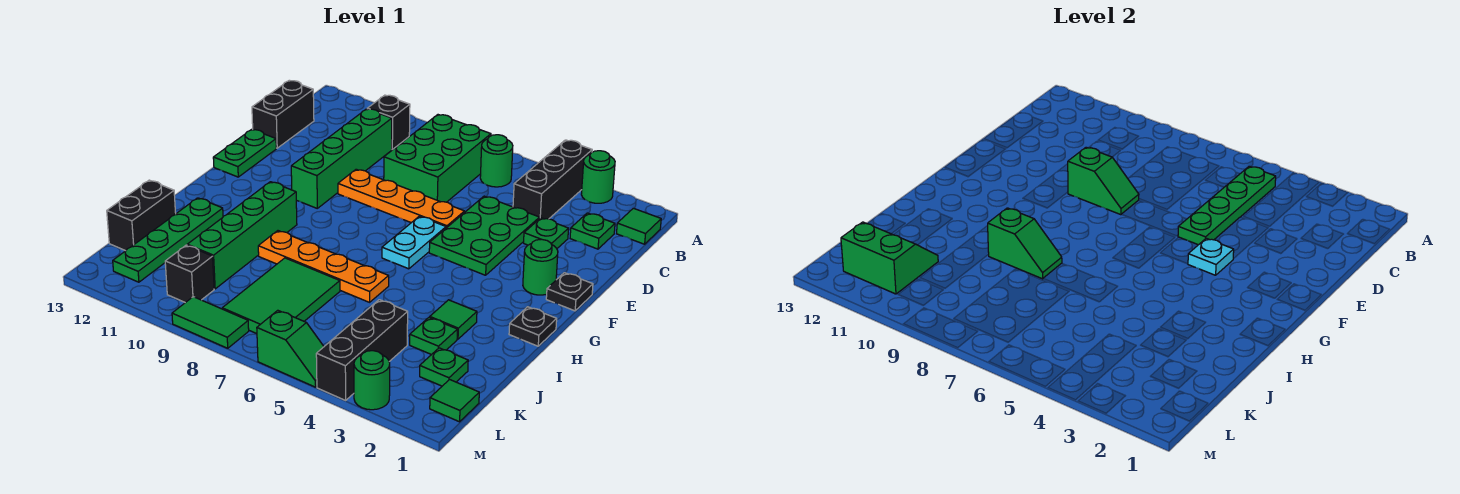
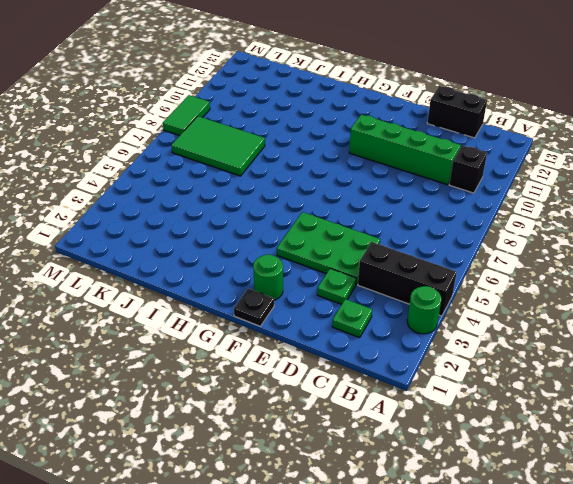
none -> green 1x1 tile [617,208,661,244]
none -> green 1x1 round brick [480,135,513,187]
none -> green 2x3 brick [384,115,491,202]
none -> orange 1x4 plate [338,169,465,228]

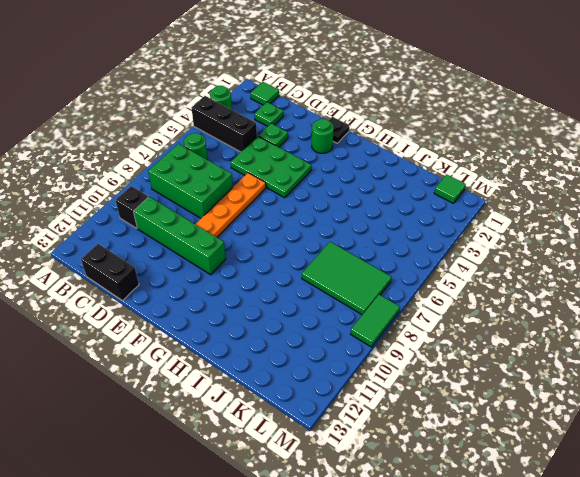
none -> green 1x2 plate [213,129,276,177]
none -> cyan 1x2 plate [382,216,446,269]
none -> black 1x1 plate [509,307,557,346]
none -> green 1x4 brick [187,182,297,289]

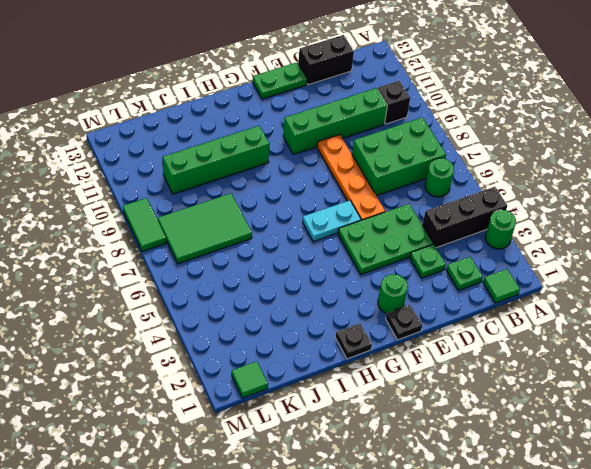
none -> green 1x1 tile [430,300,477,339]
none -> orange 1x4 plate [258,231,389,302]
none -> green 1x4 plate [113,198,223,282]
none -> green 1x1 plate [410,317,457,355]

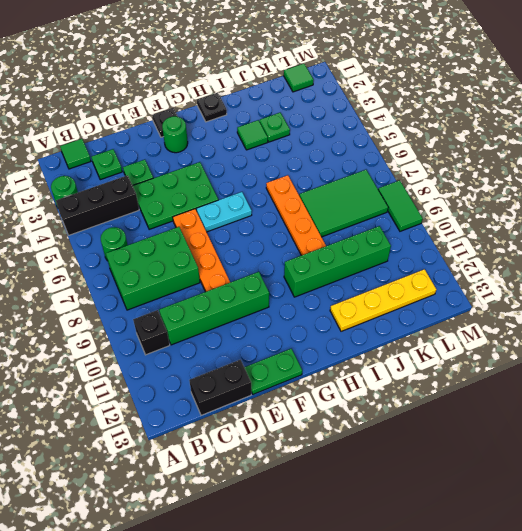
yellow 1x4 plate [330,269,436,331] -> green 1x4 plate [113,198,223,282]
none -> black 1x2 brick [107,180,176,251]
none -> green 1x1 plate [420,348,468,386]
none -> black 1x3 brick [316,300,408,400]
none -> black 1x1 brick [165,245,214,303]

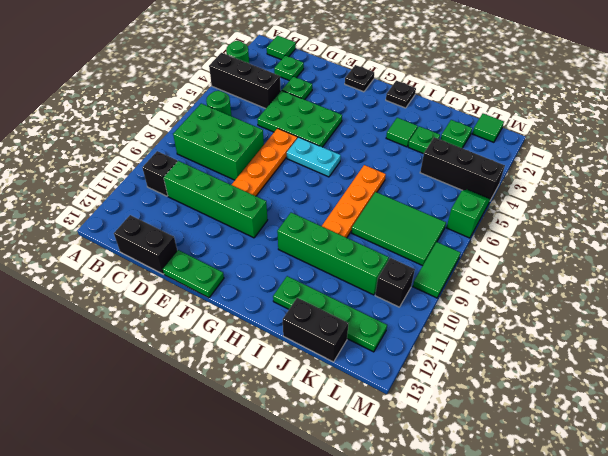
none -> green 1x1 round brick [523,239,558,295]
none -> green 1x1 round brick [354,351,390,410]
none -> green 1x4 plate [1178,166,1276,245]
none -> green 1x2 slope [1068,147,1139,215]

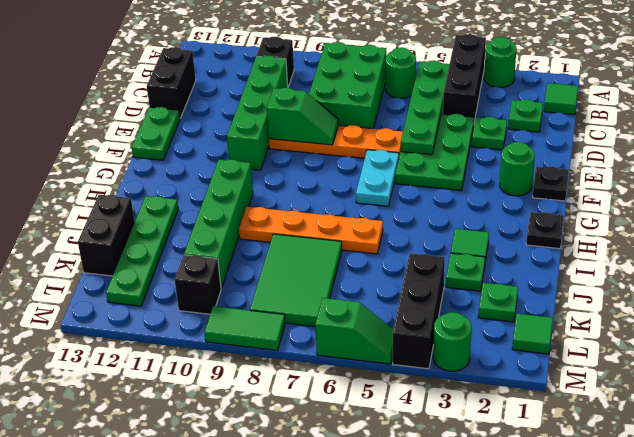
none -> cyan 1x1 plate [1188,238,1234,275]
none -> green 1x2 slope [988,208,1062,279]
none -> green 2x2 slope [841,222,938,294]

